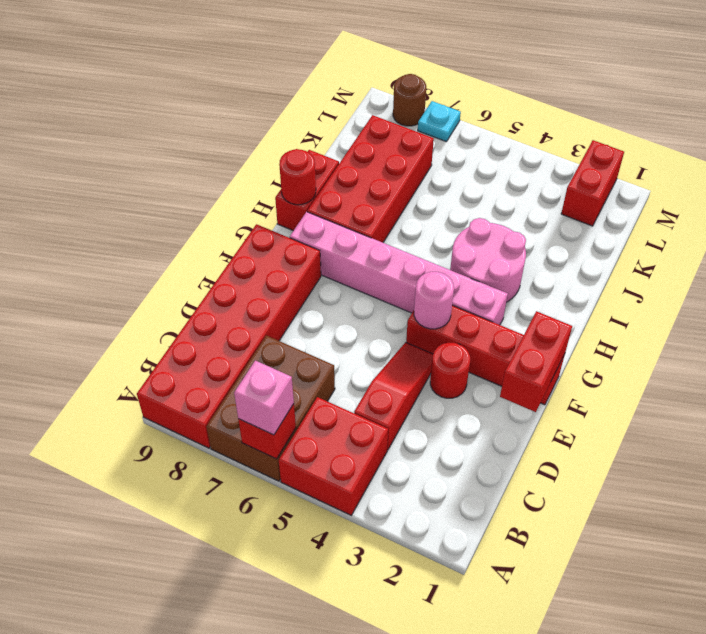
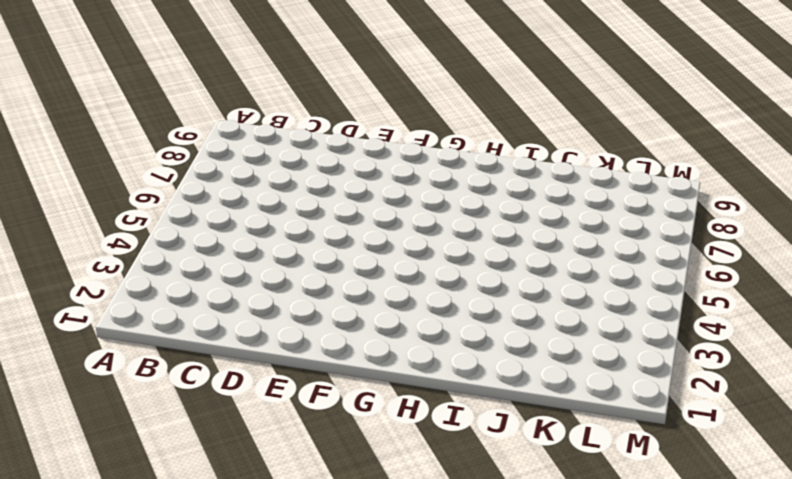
none -> red 2x2 brick [279,397,388,515]
none -> brown 2x3 brick [206,335,335,481]
none -> red 2x6 brick [137,224,321,448]

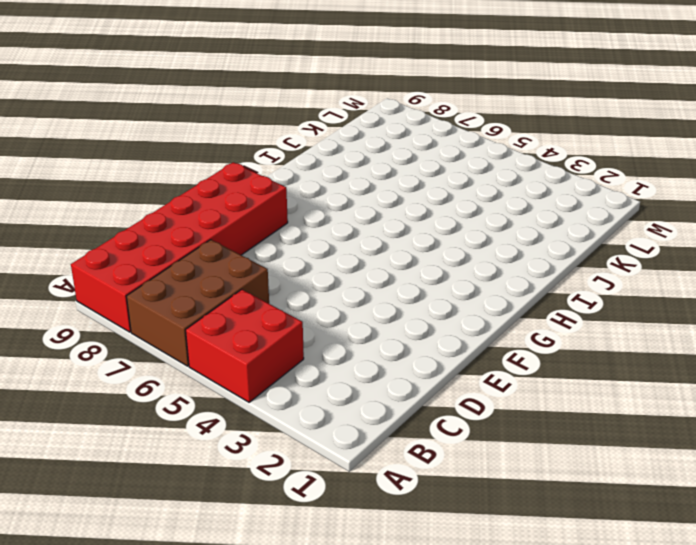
none -> red 1x3 slope [354,342,433,450]
none -> red 1x1 round brick [430,343,470,398]
none -> red 1x4 brick [406,305,565,405]

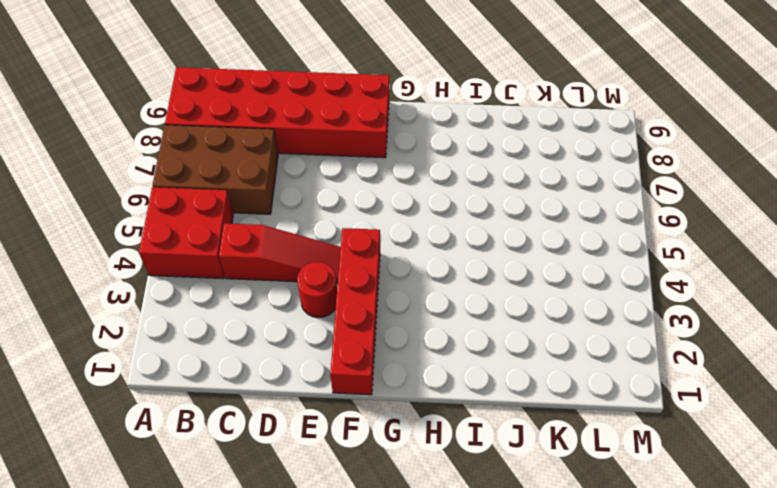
none -> pink 1x6 brick [290,212,508,325]
none -> pink 2x2 round brick [450,218,526,302]
none -> red 2x4 brick [307,115,434,243]

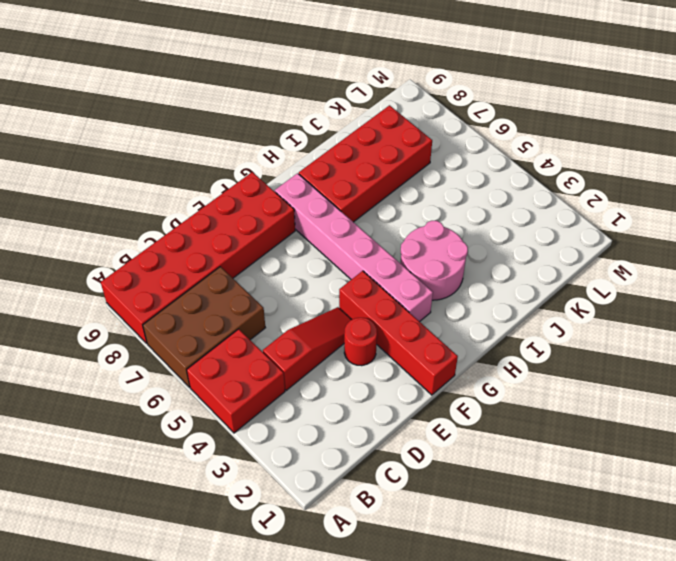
none -> red 1x2 brick [275,150,339,231]
none -> red 1x2 brick [561,140,624,226]
none -> cyan 1x1 plate [418,101,461,142]

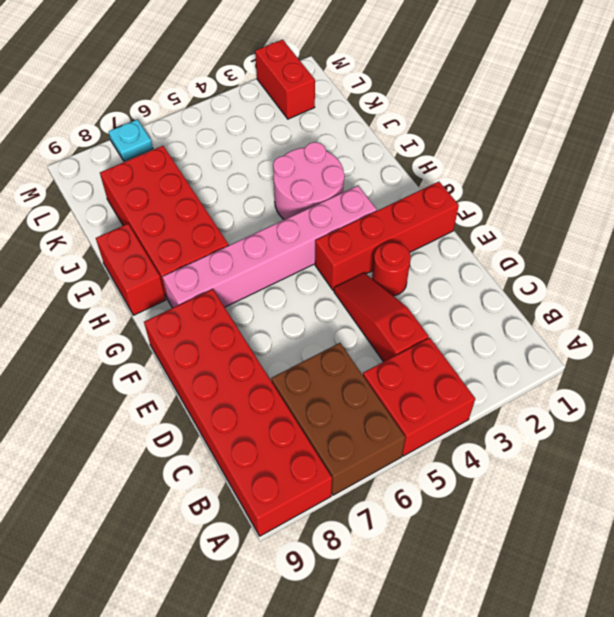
none -> brown 1x1 round brick [393,74,426,126]
none -> red 1x1 brick [238,404,296,459]
none -> red 1x2 brick [500,311,572,412]

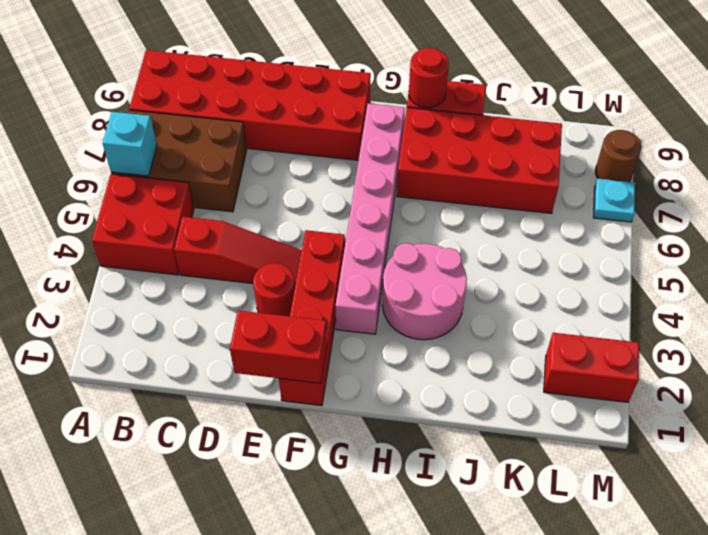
cyan 1x1 brick [103,112,157,176] -> red 1x1 brick [238,404,296,459]
none -> pink 1x1 round brick [414,272,454,329]
none -> pink 1x1 brick [234,361,294,435]

